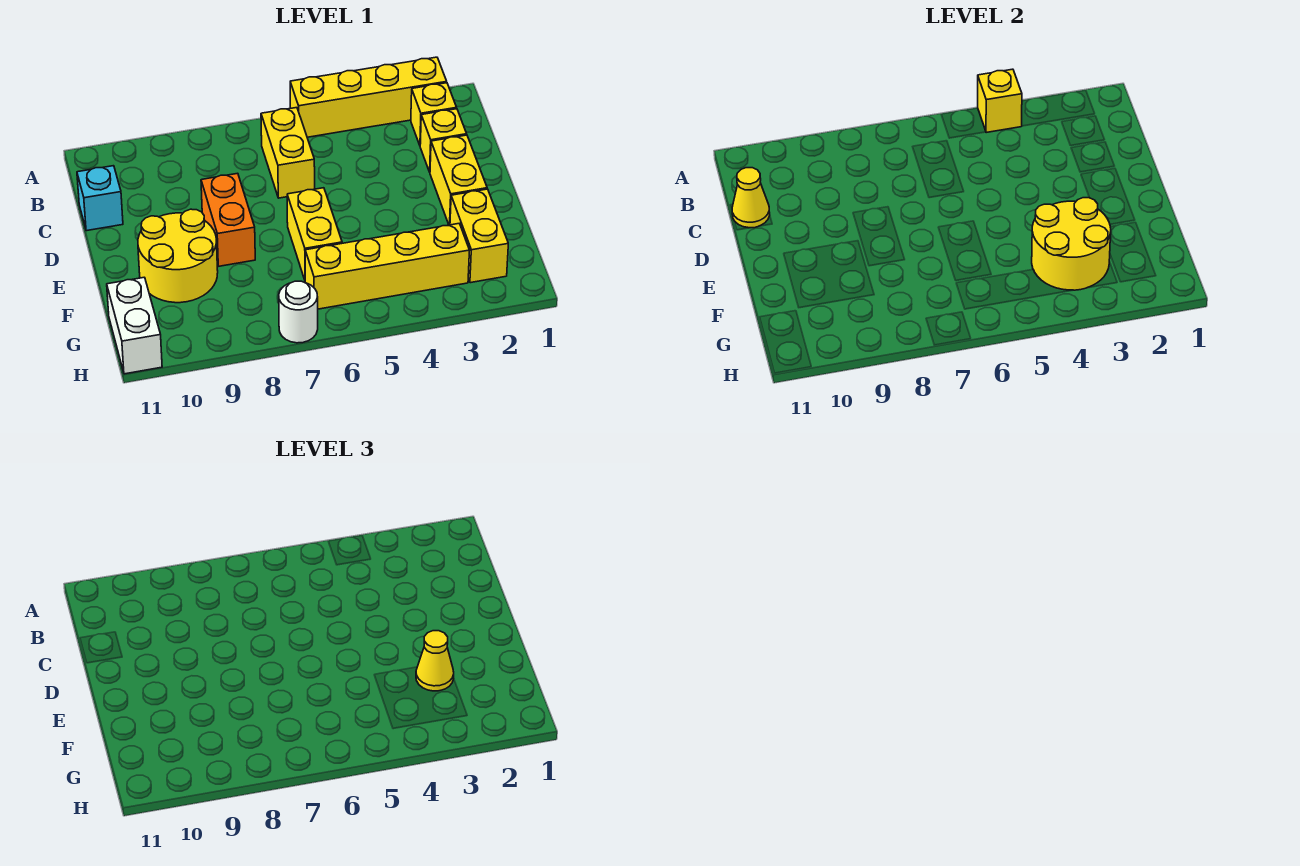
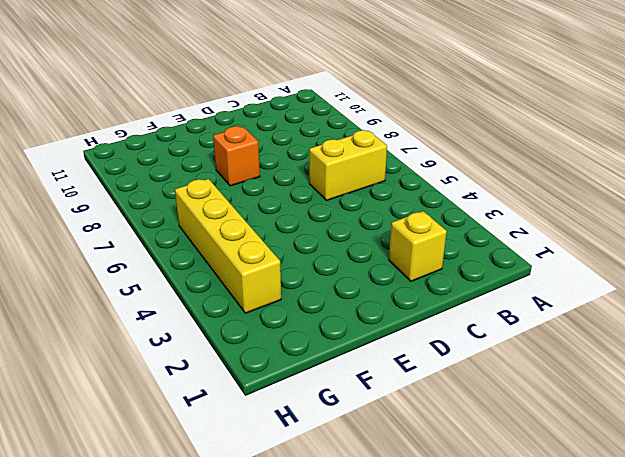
orange 1x1 brick [213,126,260,186] -> orange 1x2 brick [201,173,255,266]
none -> yellow 1x4 brick [290,57,447,137]
none -> yellow 1x1 brick [411,83,457,145]
none -> cyan 1x1 brick [77,166,123,231]

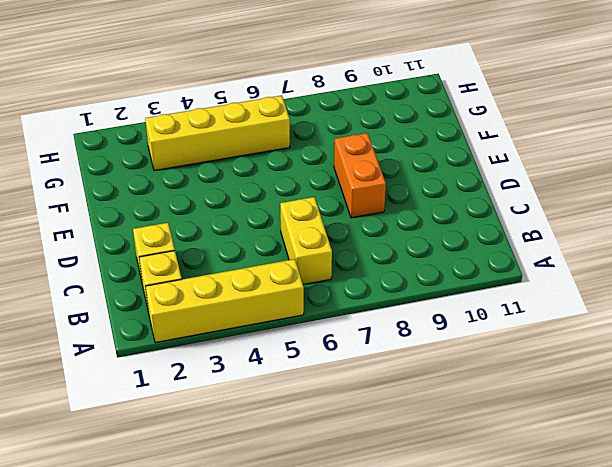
none -> cyan 1x1 brick [77,166,123,231]
none -> yellow 1x2 brick [430,135,487,225]
none -> yellow 1x2 brick [287,188,342,280]

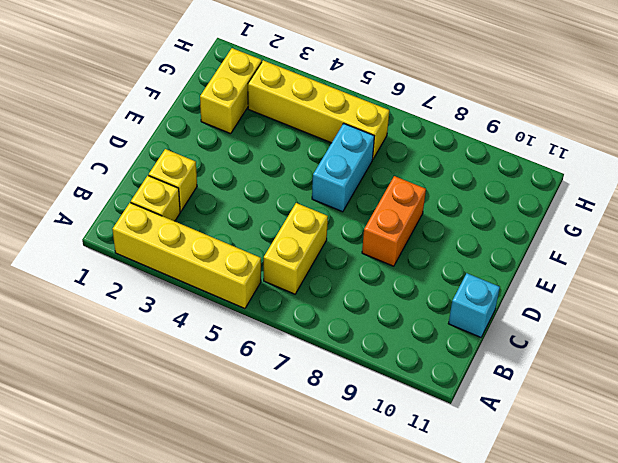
cyan 1x2 brick [312,123,374,212] -> yellow 1x2 brick [287,188,342,280]
none -> yellow 1x2 brick [430,135,487,225]
none -> yellow 2x2 round brick [138,209,218,303]
none -> white 1x2 brick [107,277,162,374]

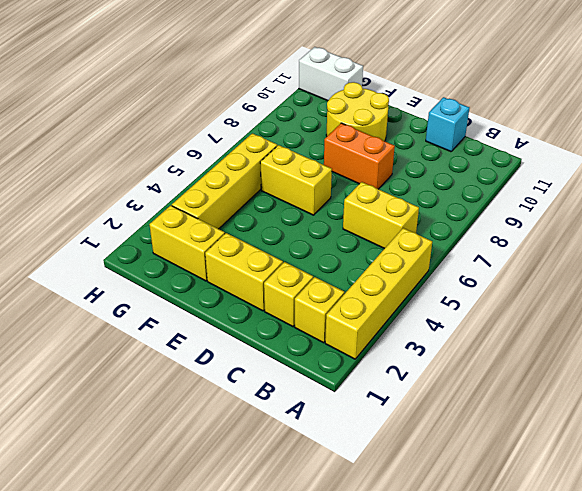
none -> white 1x1 round brick [279,281,318,343]
none -> yellow 1x1 brick [978,69,1022,133]
none -> yellow 1x1 cone [732,168,770,228]

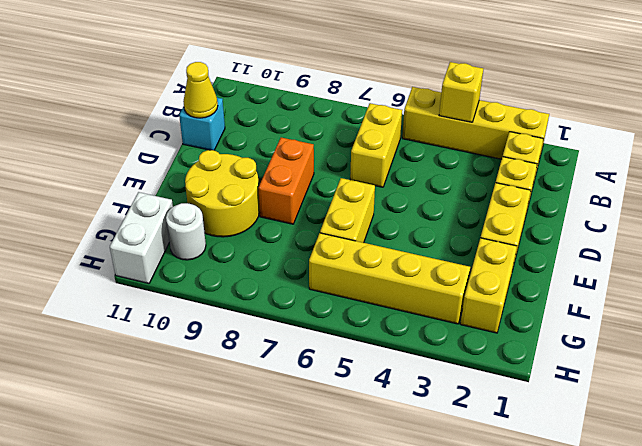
white 1x1 round brick [166,203,206,260] -> white 1x1 round brick moved to [279,281,318,343]
none -> yellow 2x2 round brick [1032,198,1111,290]
none -> yellow 1x1 cone [416,631,454,691]

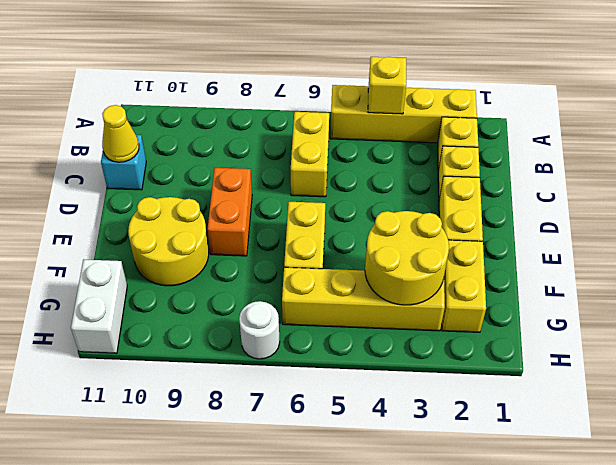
none -> yellow 1x1 cone [416,631,454,691]

